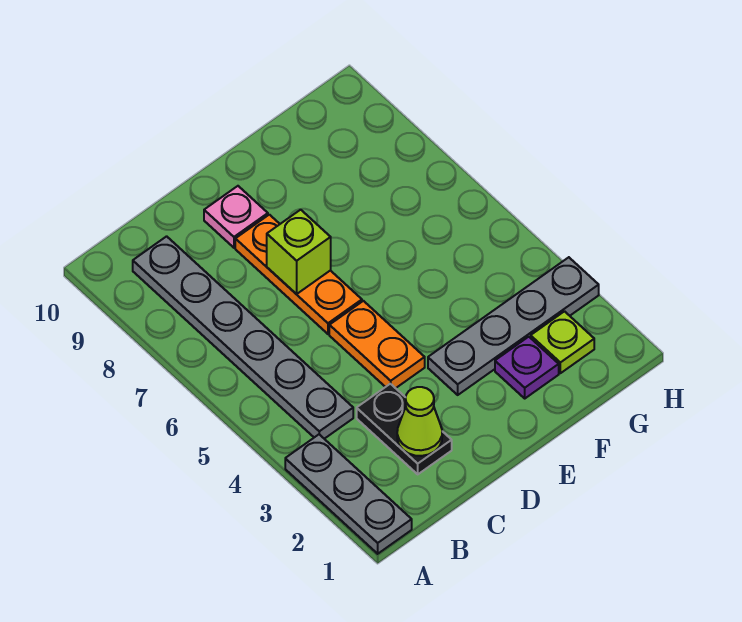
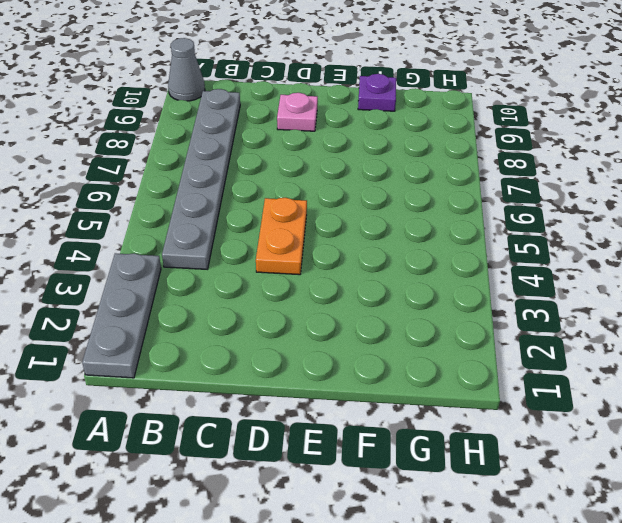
grey 1x1 cone [168,38,205,101] -> none
purple 1x1 plate [358,74,396,111] -> purple 1x1 plate moved to [495,337,559,398]
none -> black 1x2 plate [357,384,452,474]
none -> orange 1x3 plate [235,215,362,334]

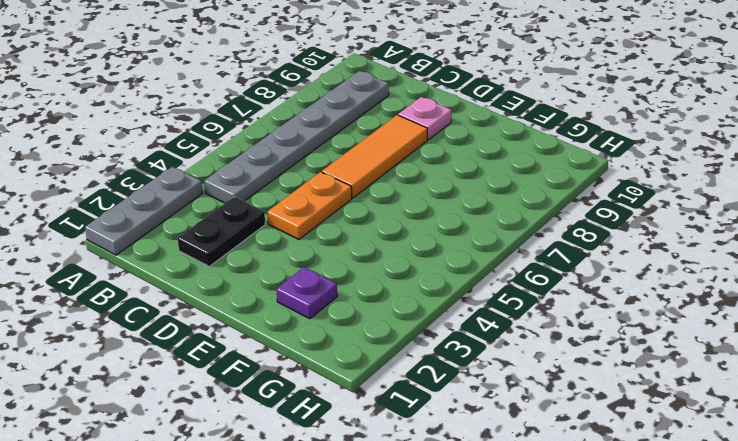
orange 1x3 tile [322,115,427,198] -> orange 1x3 plate [235,215,362,334]
none -> grey 1x4 plate [428,257,599,395]
none -> lime 1x1 plate [531,311,594,373]

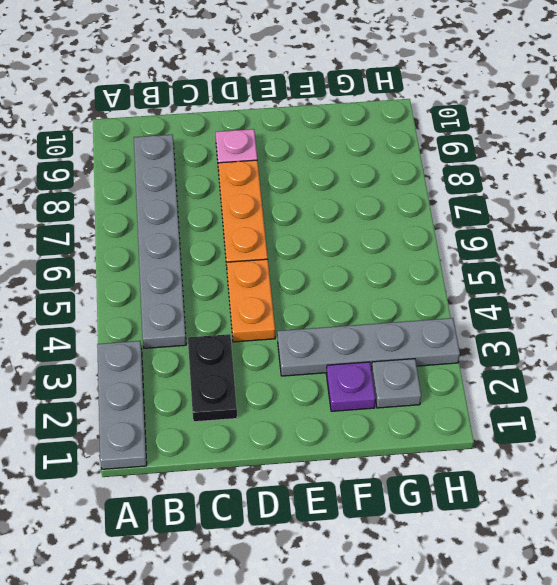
grey 1x1 plate [371,359,421,408] -> lime 1x1 plate [531,311,594,373]
none -> lime 1x1 cone [397,387,442,456]
none -> lime 1x1 brick [267,210,331,294]

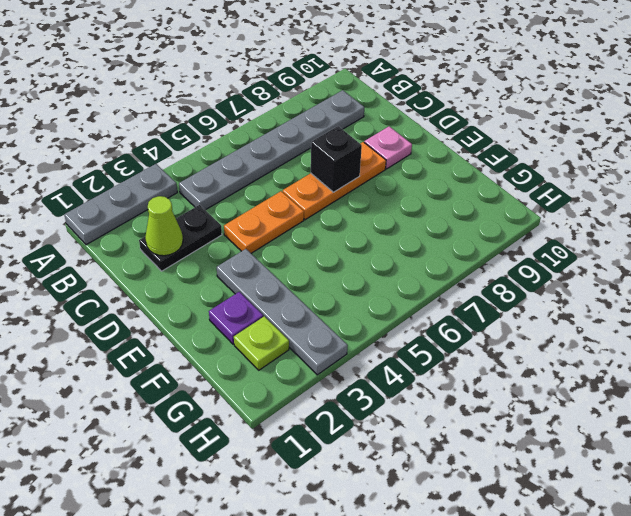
black 1x1 brick [311,126,362,192] -> lime 1x1 brick [267,210,331,294]

